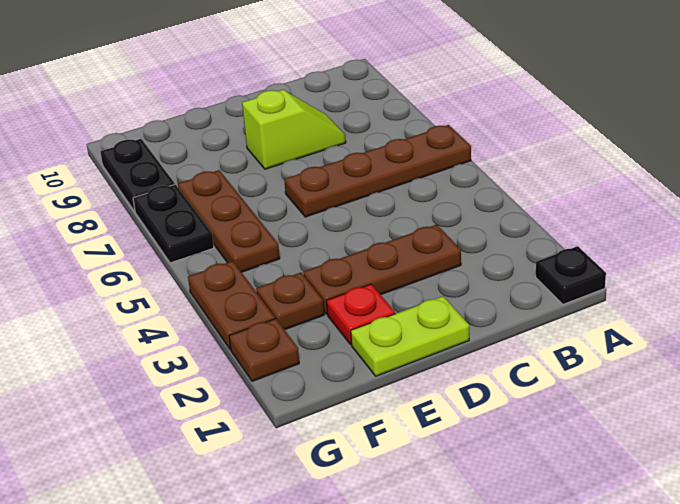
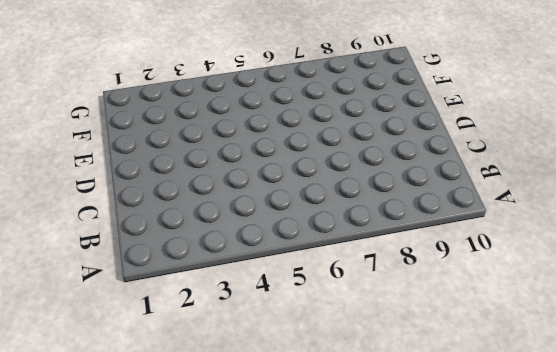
none -> black 1x1 plate [536,246,606,304]
none -> brown 1x4 plate [284,125,471,217]
none -> brown 1x3 plate [303,225,461,314]

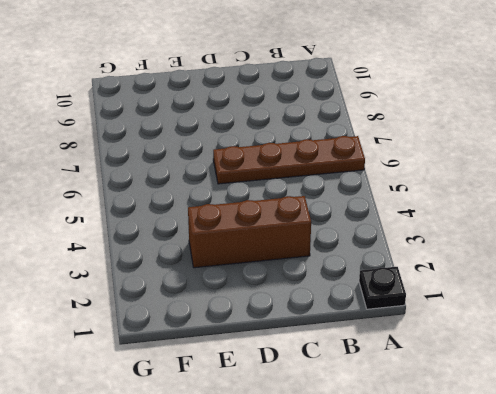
brown 1x3 brick [188,196,311,268] -> brown 1x3 plate [303,225,461,314]
none -> lime 1x2 slope [242,90,346,169]
none -> lime 1x2 plate [351,296,469,376]
none -> red 1x1 plate [326,284,395,345]

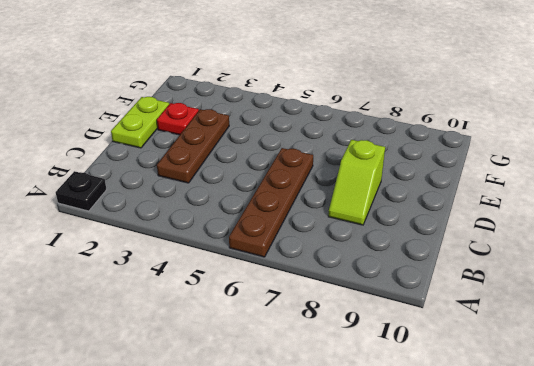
none -> brown 1x1 plate [256,273,324,330]
none -> brown 1x3 plate [178,170,280,272]
none -> brown 1x1 plate [229,319,299,381]

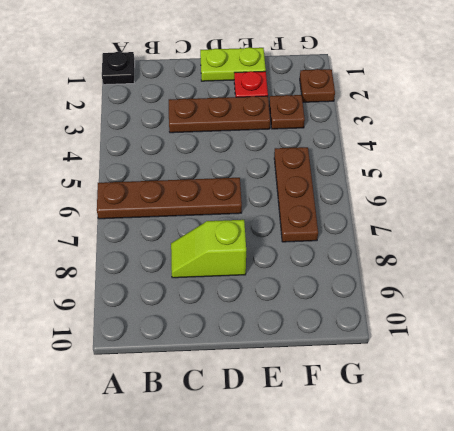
none -> brown 1x2 plate [188,261,275,350]
none -> black 1x2 plate [133,184,214,263]
none -> black 1x2 plate [100,139,175,211]

